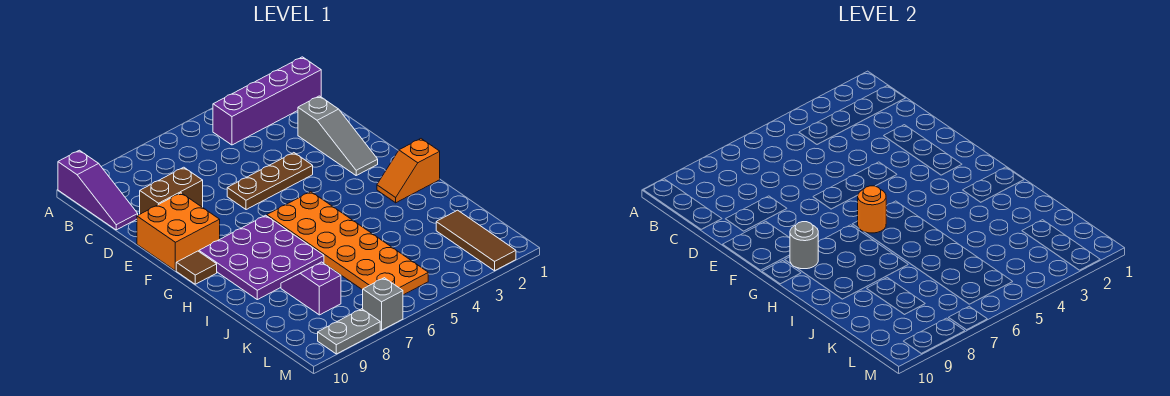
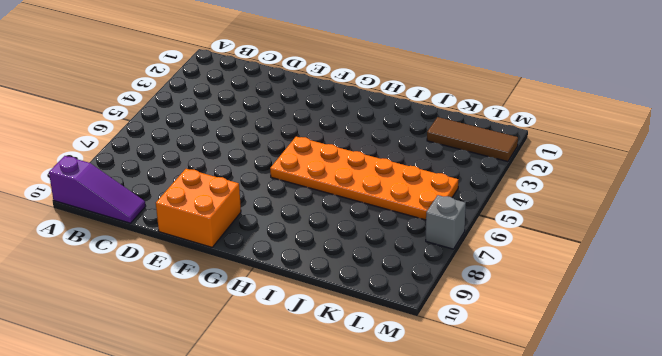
none -> purple 1x4 brick [213,57,321,145]
none -> grey 1x3 slope [298,96,378,175]
none -> brown 1x2 brick [140,167,203,214]

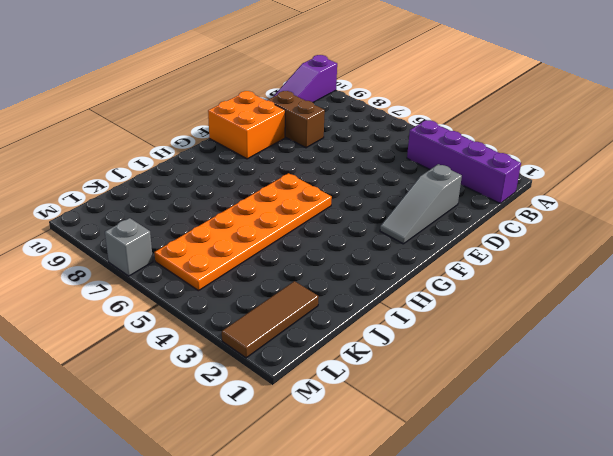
none -> brown 1x3 plate [227,153,313,210]
none -> purple 3x3 plate [199,215,324,300]
none -> brown 1x1 tile [176,251,217,284]

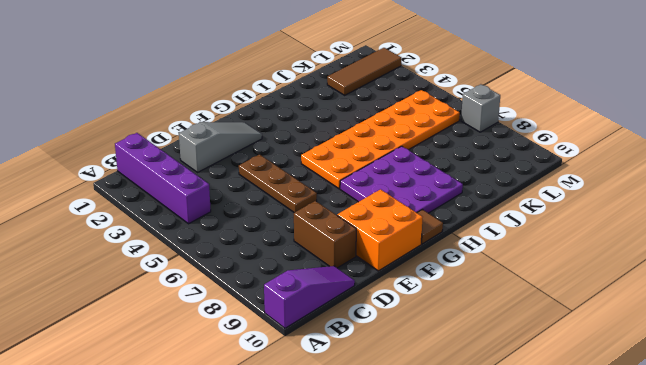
none -> orange 1x2 slope [377,139,440,203]
none -> purple 1x2 slope [281,262,341,315]
none -> grey 1x2 plate [318,309,380,354]

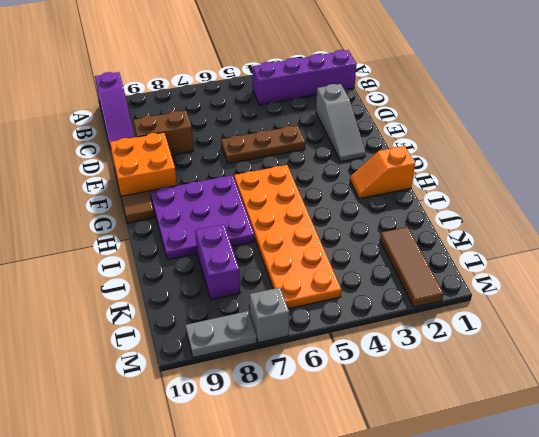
purple 1x2 brick [195,224,240,299] -> purple 1x2 slope [281,262,341,315]
none -> orange 1x1 round brick [858,186,886,233]
none -> grey 1x1 round brick [790,222,818,269]

